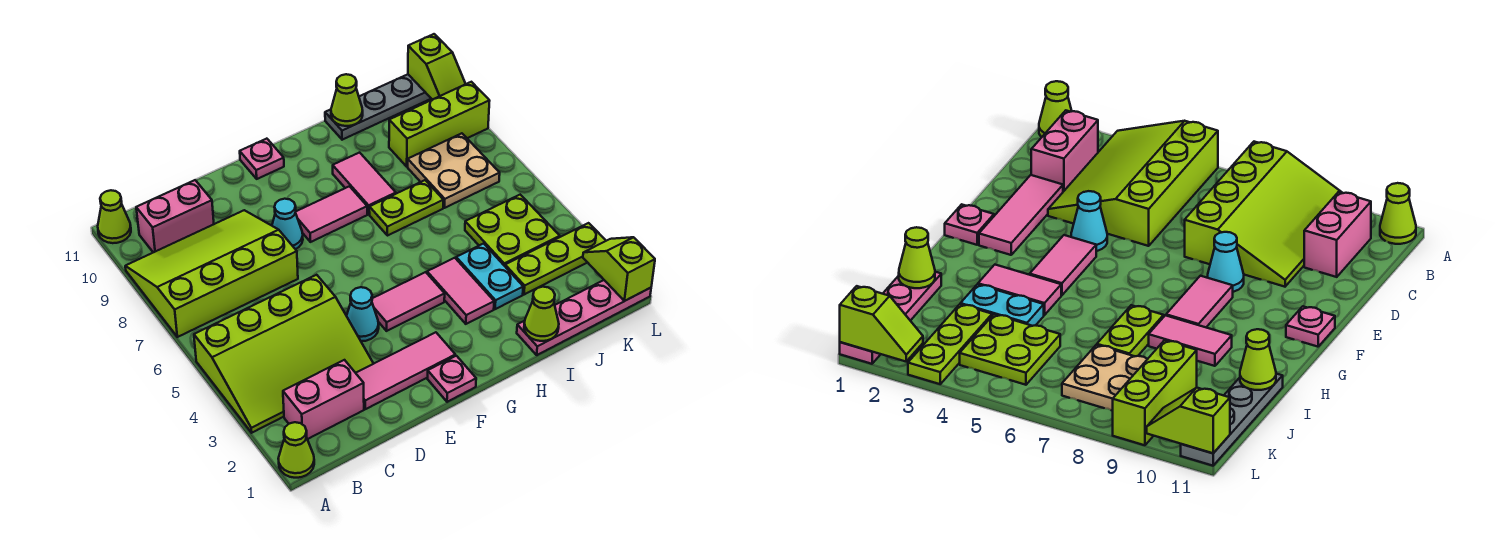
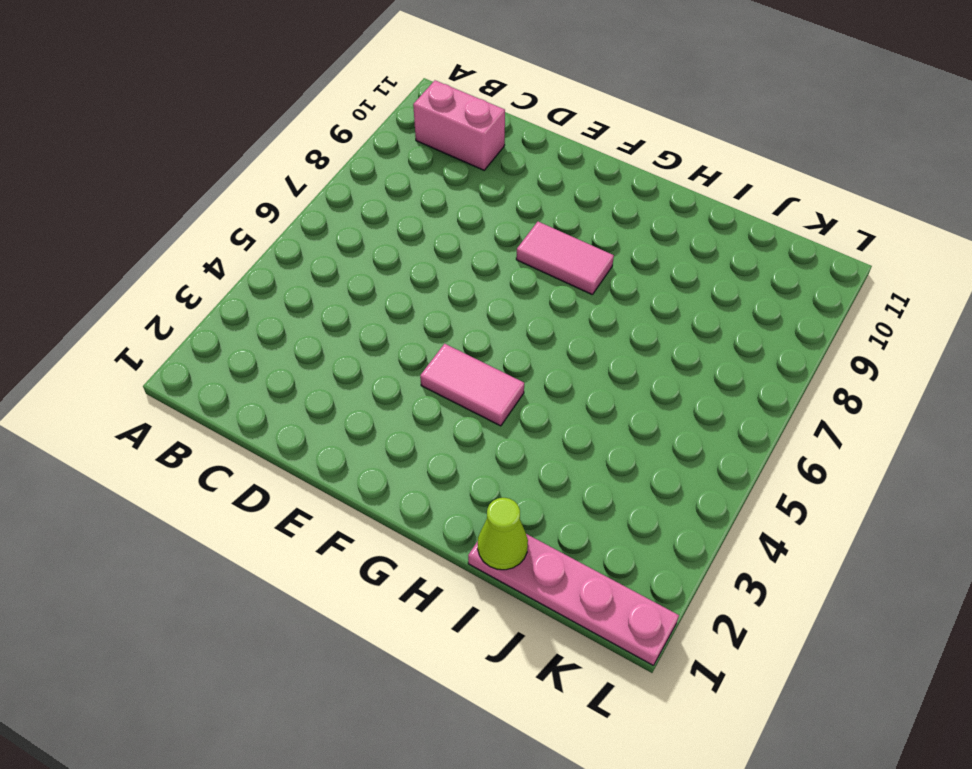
none -> lime 1x1 cone [278,422,314,478]
none -> lime 3x4 slope [194,275,373,433]
none -> lime 3x4 slope [125,210,298,337]

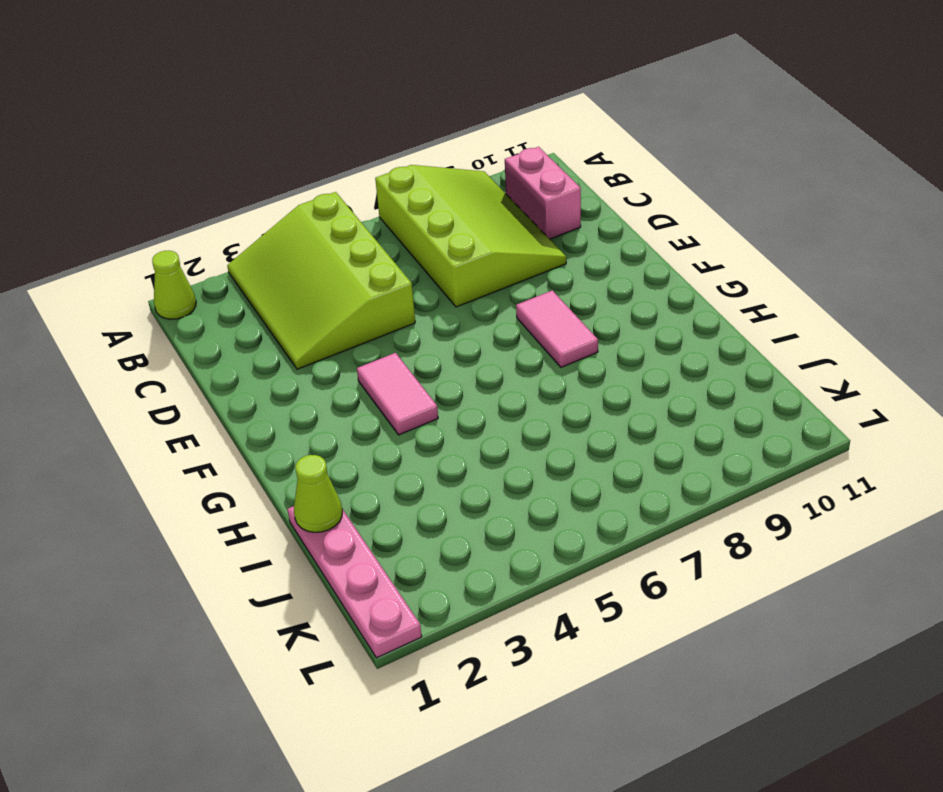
none -> lime 1x1 cone [98,190,131,243]
none -> pink 1x2 brick [283,360,364,439]
none -> pink 1x3 tile [356,332,455,409]

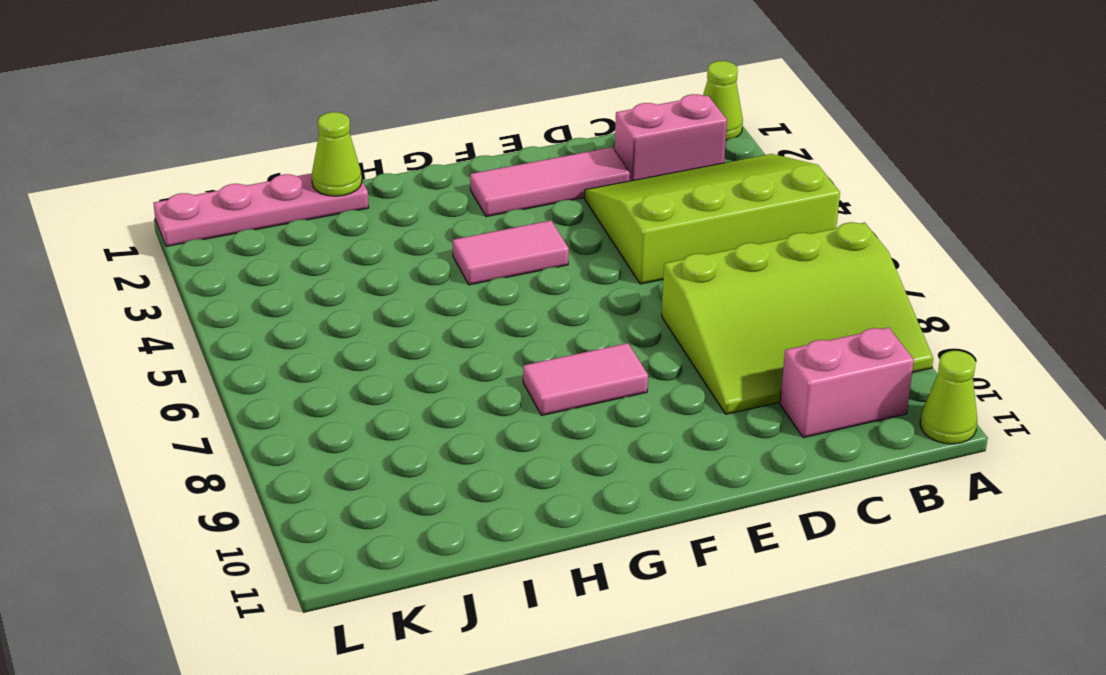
none -> cyan 1x1 cone [347,287,379,341]
none -> cyan 1x1 cone [272,199,303,249]
none -> pink 1x1 plate [428,356,476,402]

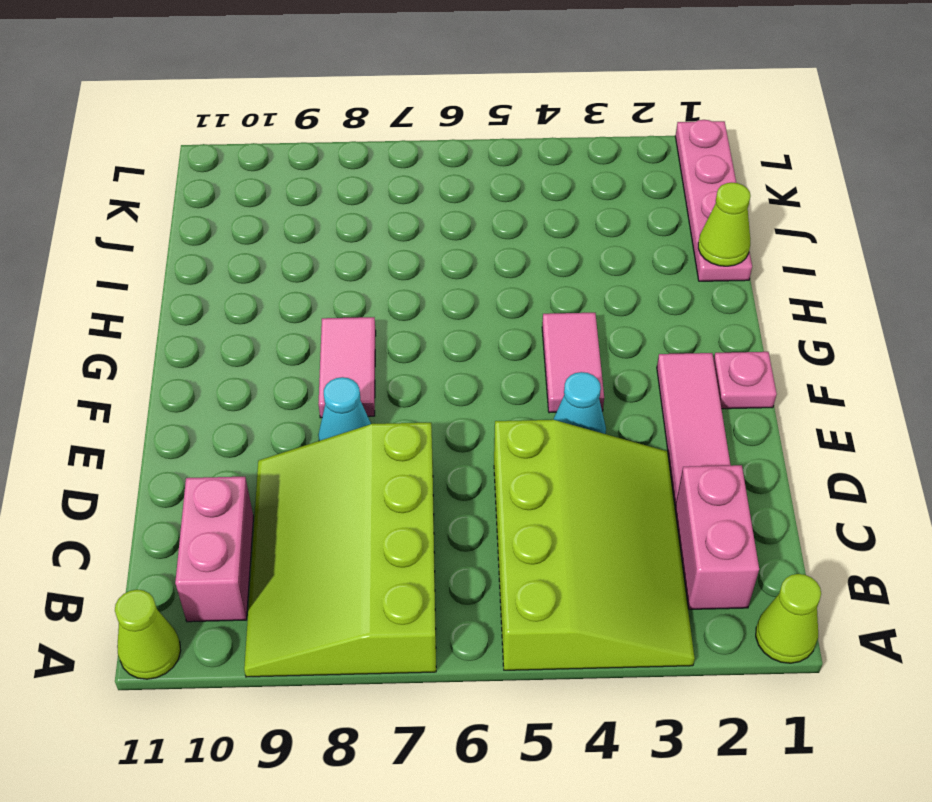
none -> pink 1x1 plate [240,139,284,179]
none -> pink 1x2 tile [427,258,494,324]
none -> lime 1x2 plate [369,180,443,236]

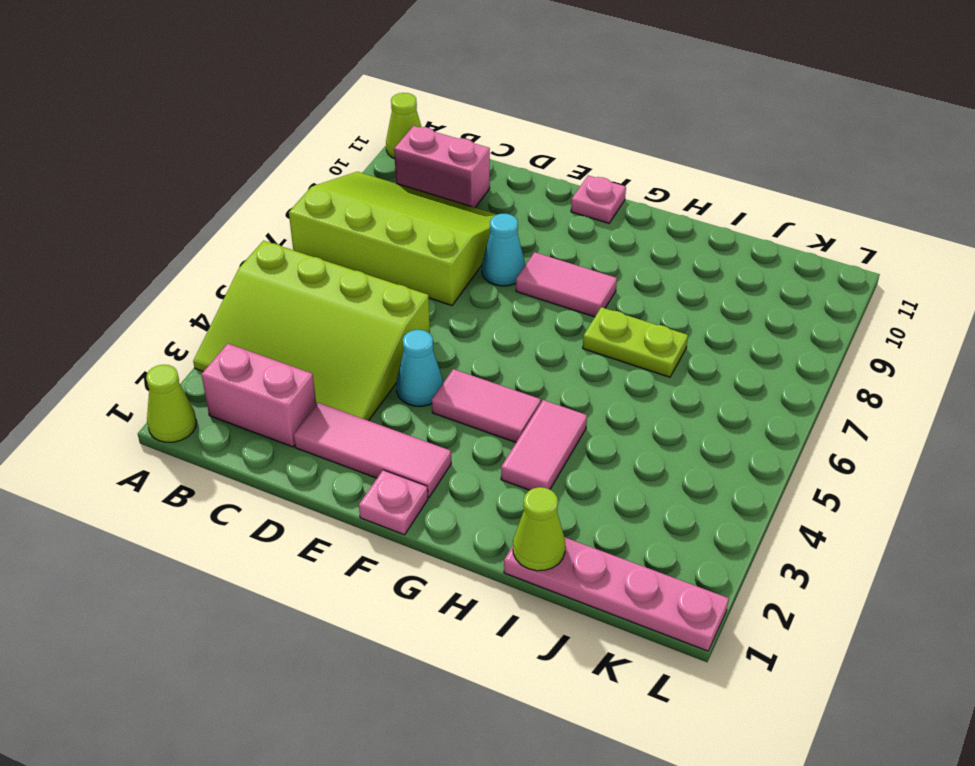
none -> pink 1x2 tile [333,153,396,214]
none -> cyan 1x2 plate [456,244,523,309]
none -> grey 1x4 plate [325,74,431,140]

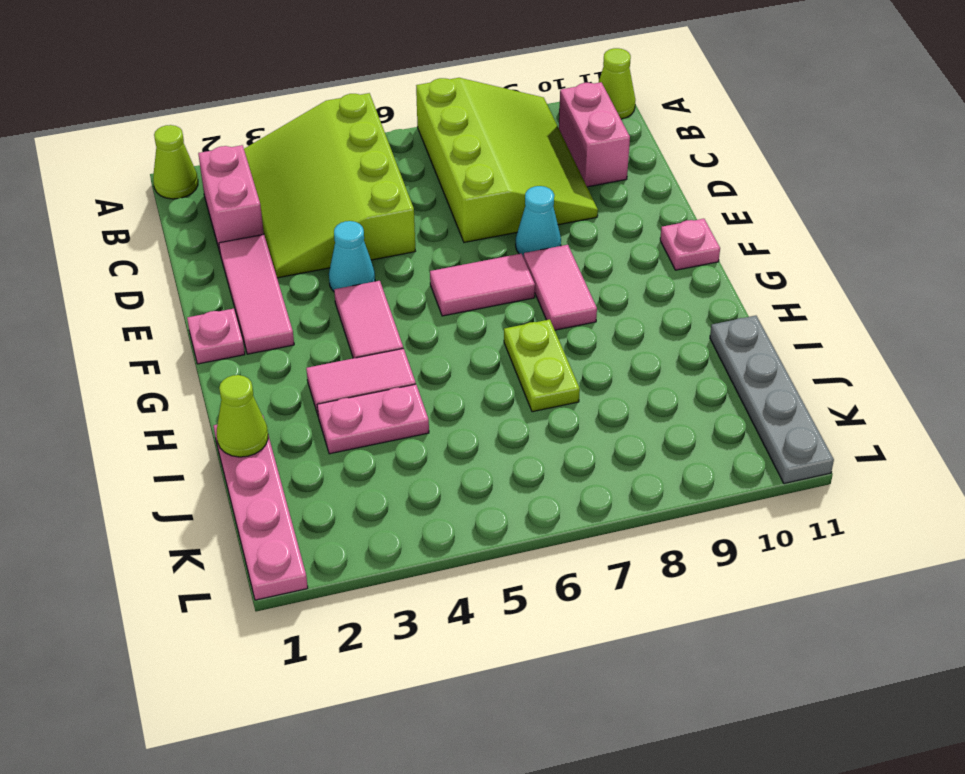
pink 1x2 tile [430,254,535,316] -> pink 1x2 tile moved to [333,153,396,214]
pink 1x2 plate [317,384,429,454] -> cyan 1x2 plate [456,244,523,309]
none -> lime 1x3 plate [505,223,606,295]
none -> lime 2x2 plate [465,195,560,266]
none -> tan 2x2 plate [408,133,500,208]

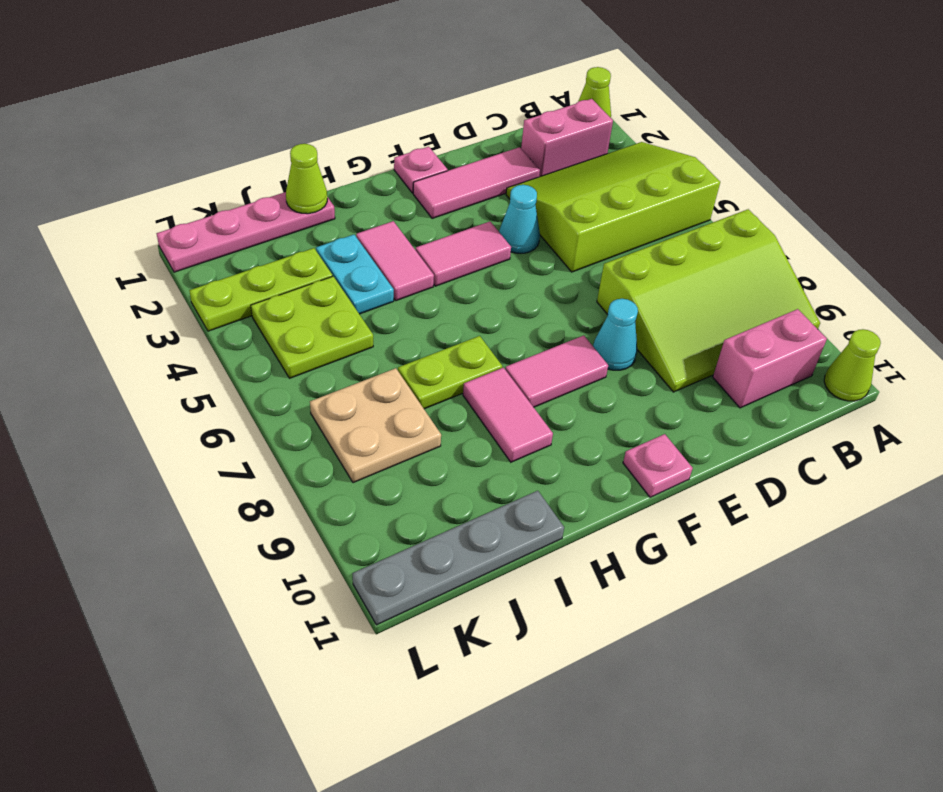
none -> lime 1x3 brick [389,82,490,167]
none -> lime 1x1 cone [331,74,363,126]
none -> lime 1x2 slope [583,237,655,301]

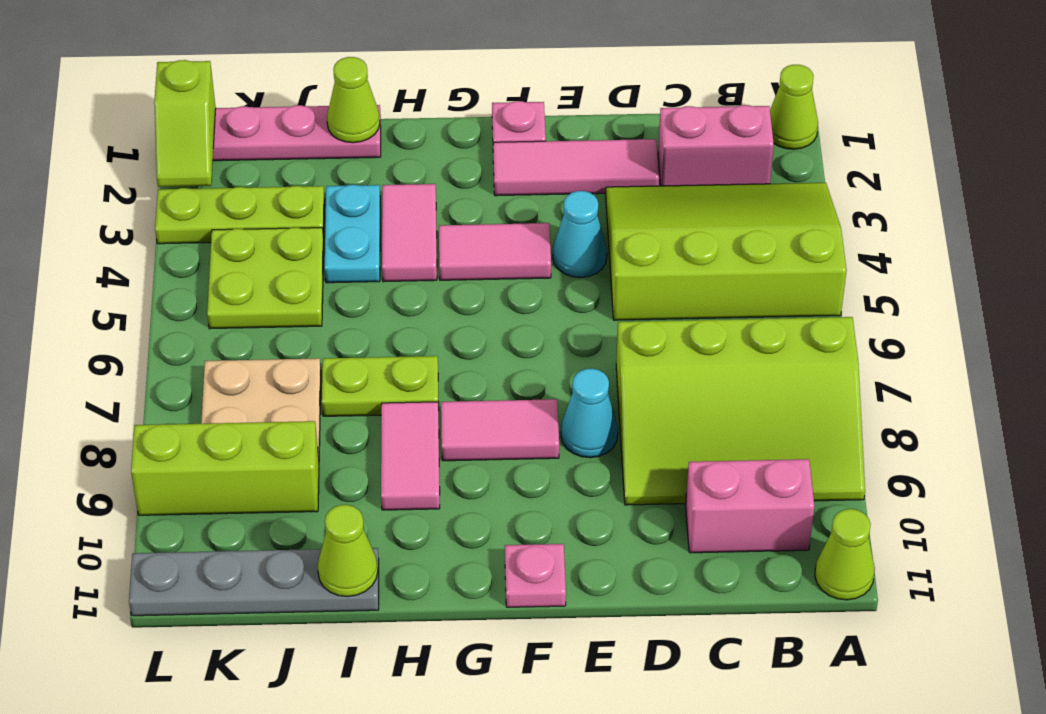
none -> lime 1x2 slope [408,34,465,100]

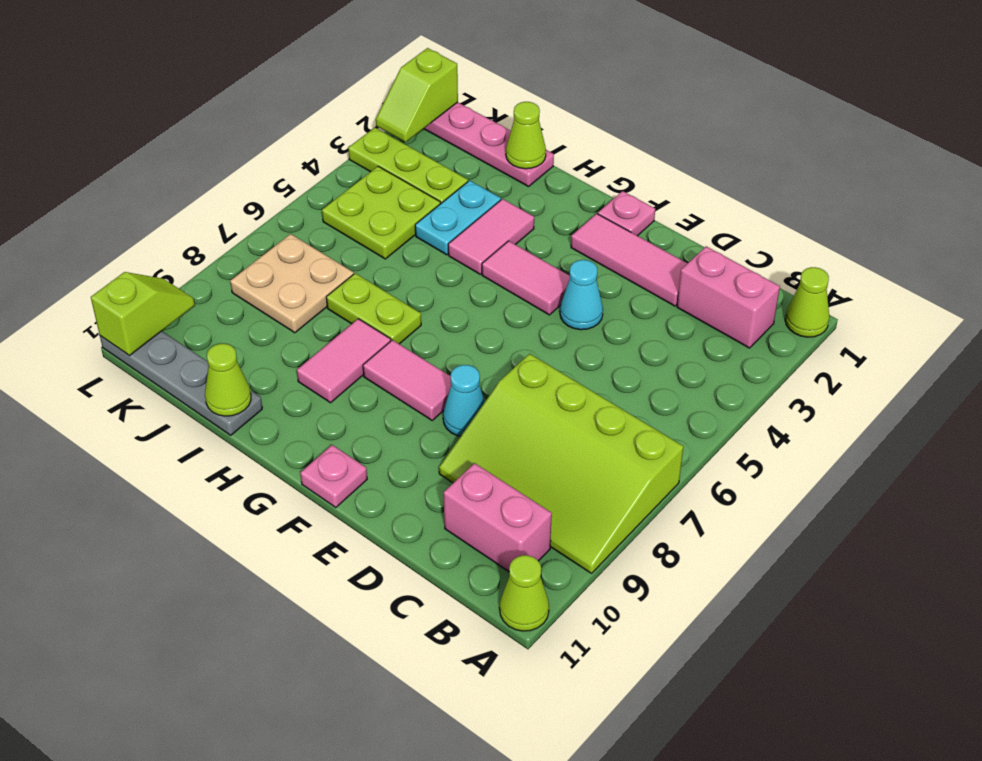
none -> lime 3x4 slope [194,275,373,433]
none -> lime 1x3 brick [389,82,490,167]

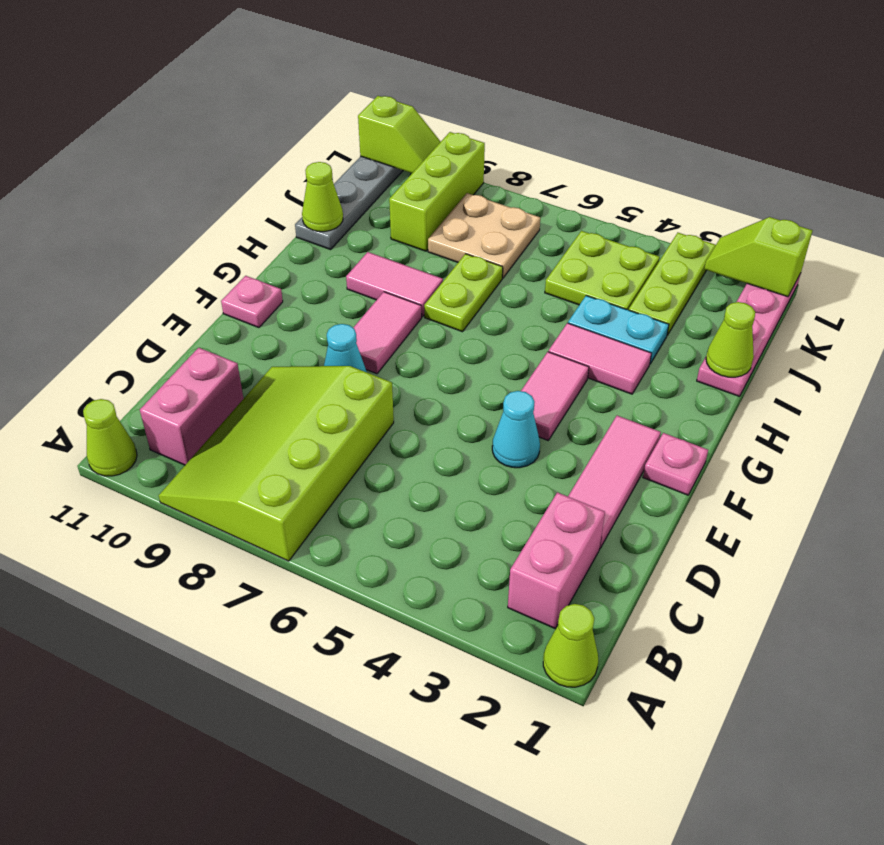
none -> lime 3x4 slope [194,275,373,433]

